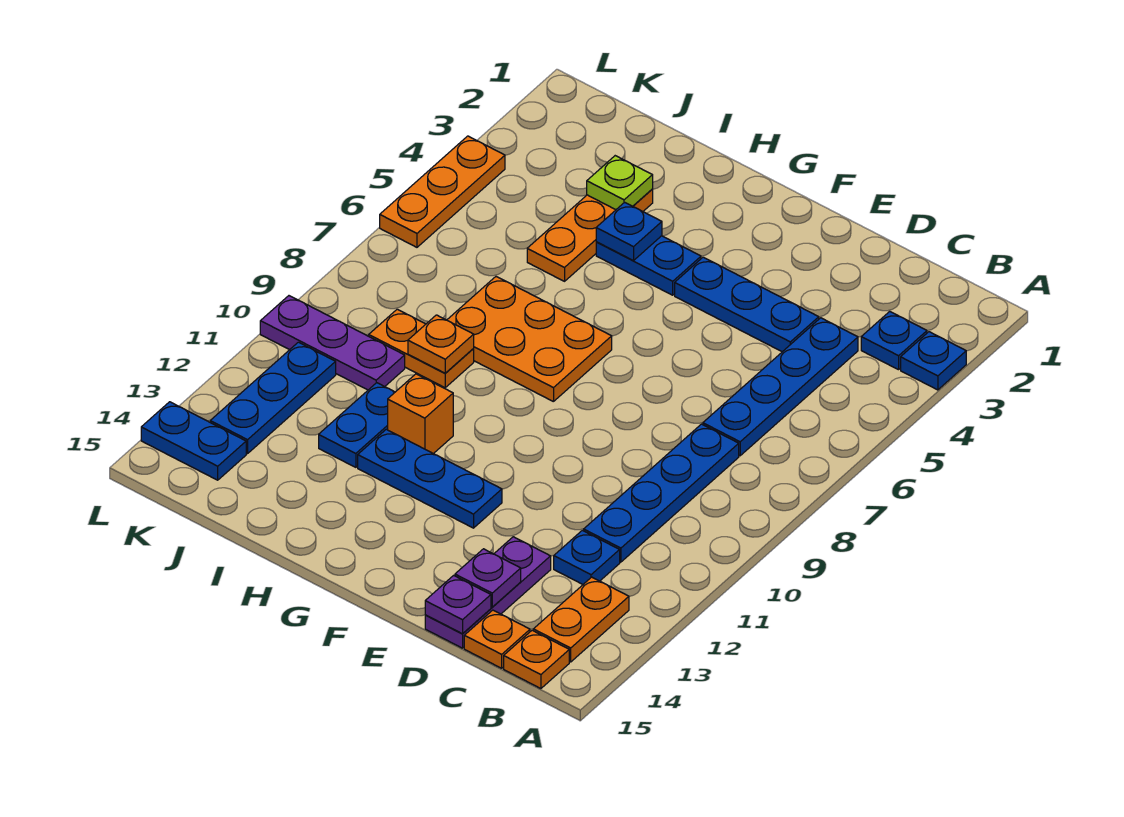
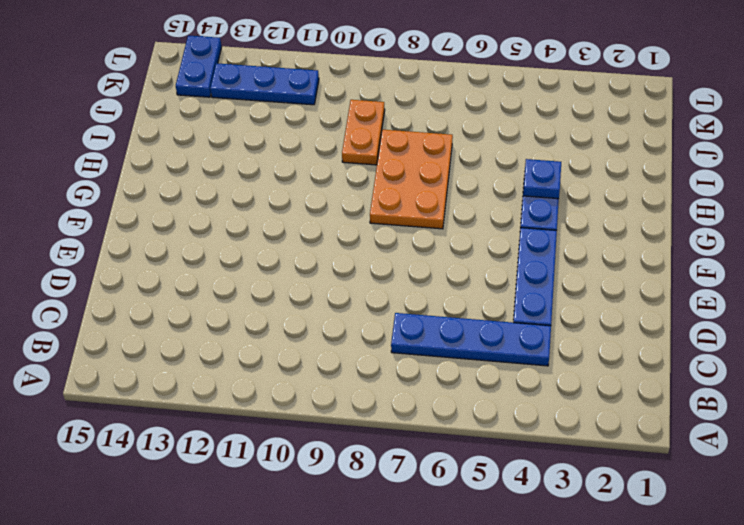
none -> blue 1x1 plate [901,332,966,390]
none -> blue 1x1 plate [861,311,927,370]
none -> orange 1x2 plate [533,577,629,662]

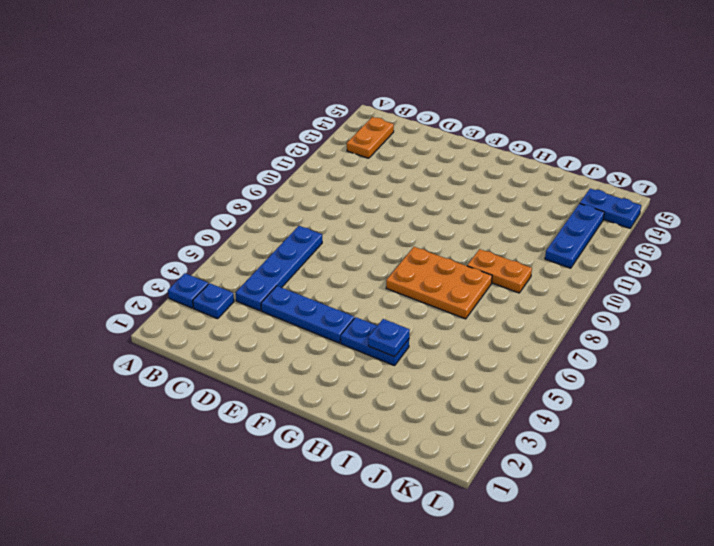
none -> orange 1x1 plate [504,630,569,689]
none -> blue 1x4 plate [584,424,739,562]
none -> blue 1x1 plate [554,530,620,584]

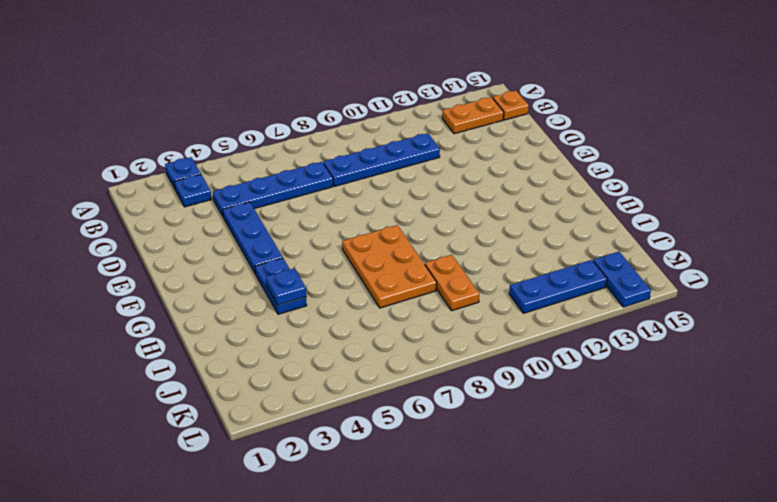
none -> blue 1x1 plate [554,530,620,584]
none -> orange 1x1 plate [464,610,530,668]
none -> purple 1x3 plate [425,537,551,648]

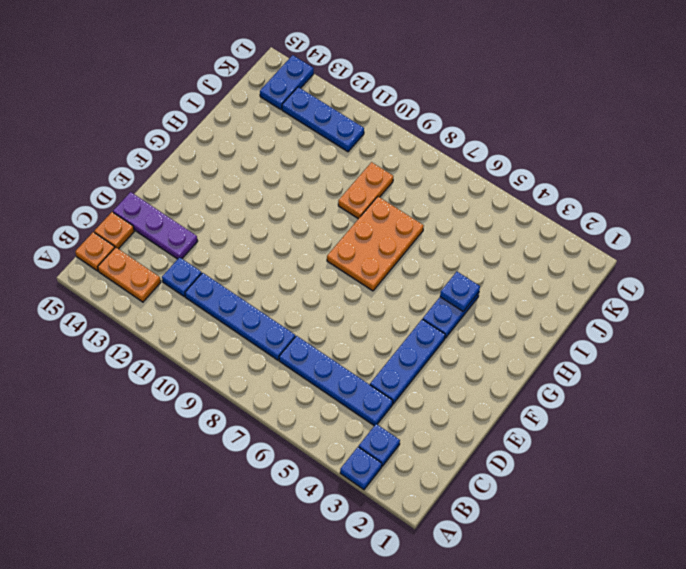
none -> blue 1x3 plate [358,429,502,528]
none -> orange 1x1 brick [388,374,453,454]
none -> orange 1x3 plate [527,189,653,281]

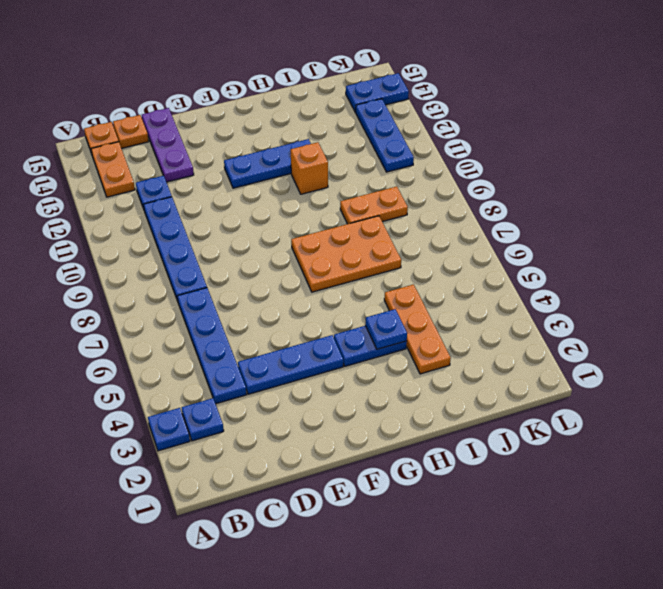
none -> blue 1x2 plate [319,383,395,467]
none -> purple 1x3 plate [260,296,405,390]
none -> orange 1x3 plate [380,136,505,247]

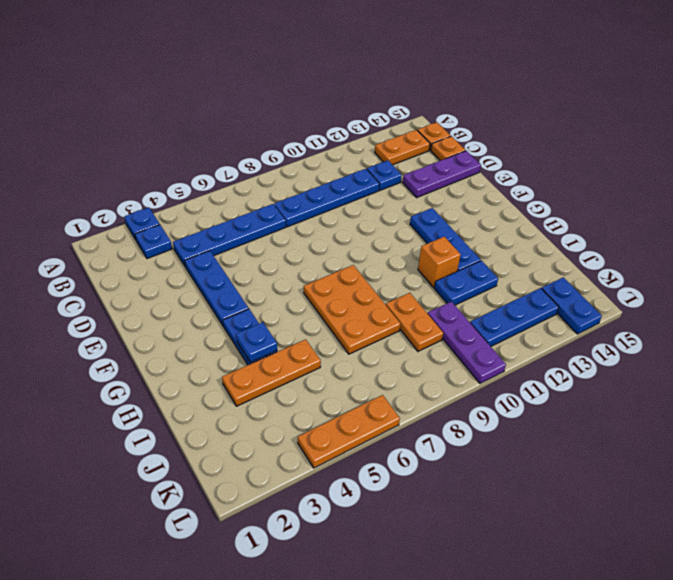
none -> purple 1x1 plate [455,549,521,607]
none -> purple 1x1 plate [425,575,491,634]
none -> lime 1x1 plate [587,156,653,210]

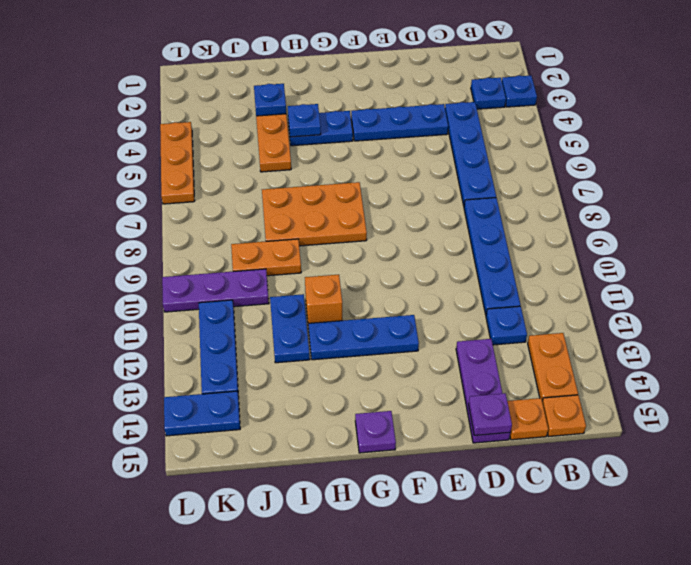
purple 1x1 plate [355,411,396,453] -> purple 1x1 plate moved to [455,549,521,607]
blue 1x1 plate [254,84,286,116] -> lime 1x1 plate [587,156,653,210]
none -> orange 1x1 plate [408,315,474,373]

